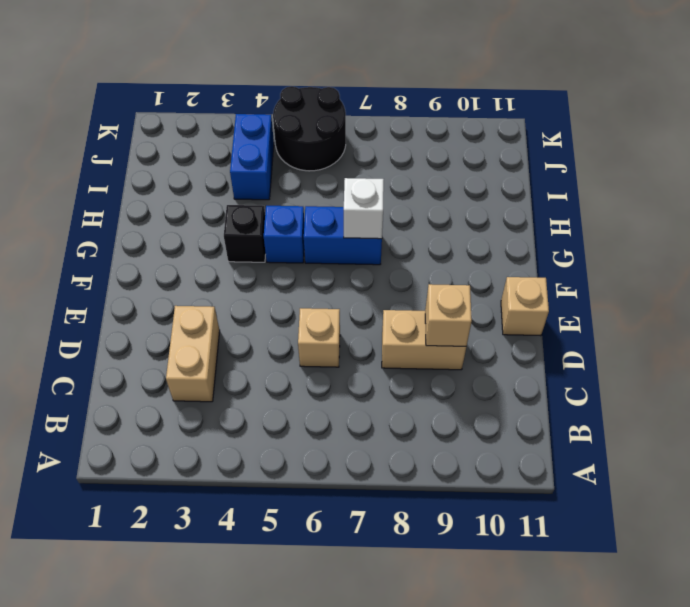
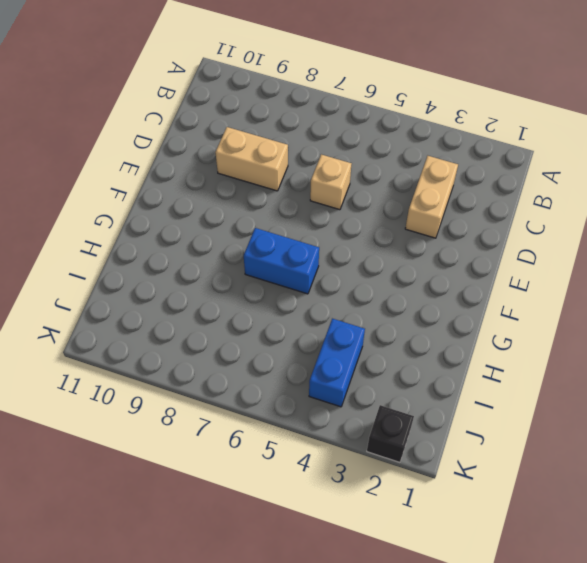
black 1x1 brick [367,405,414,462] -> black 1x1 brick moved to [224,205,266,262]
none -> tan 1x1 brick [501,277,549,336]
none -> blue 1x1 brick [264,206,304,263]

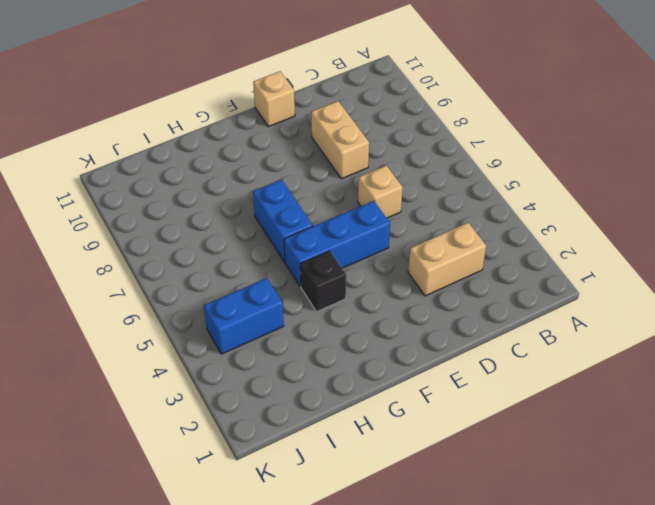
blue 1x3 brick [284,201,390,286] -> blue 1x1 brick [264,206,304,263]
none -> black 2x2 round brick [273,86,346,171]
none -> tan 1x1 brick [425,284,472,346]

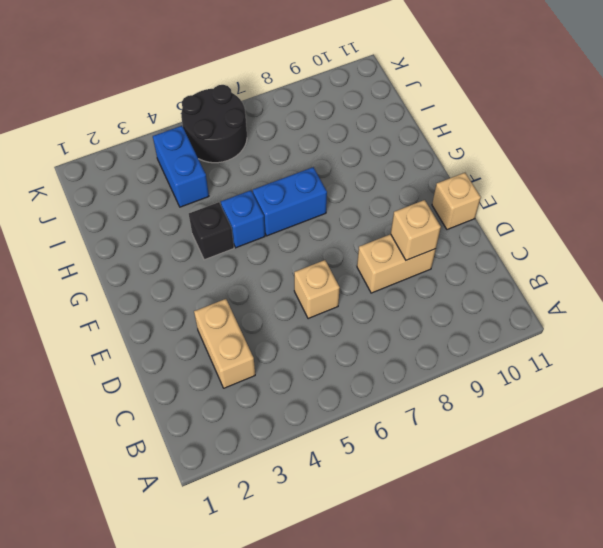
none -> white 1x1 brick [344,178,384,239]

